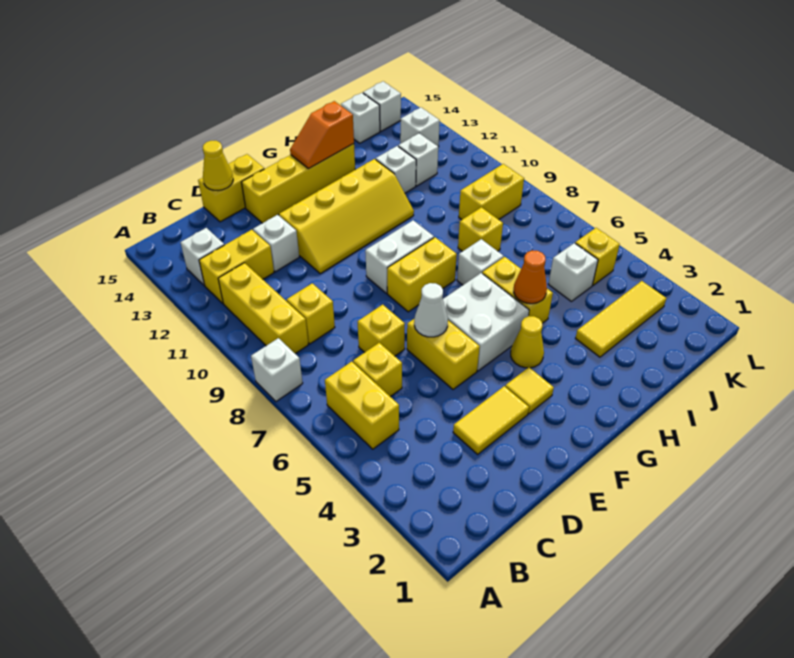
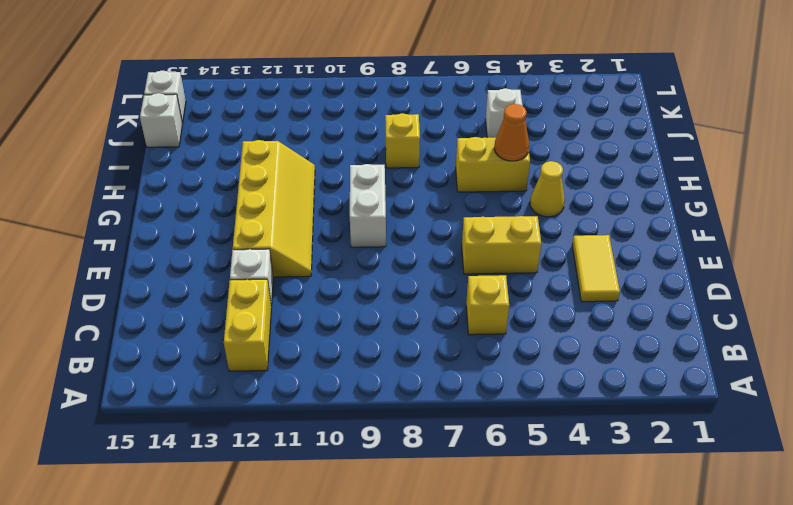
none -> white 1x1 brick [251,338,303,401]
none -> yellow 1x2 brick [325,362,399,449]
none -> yellow 1x3 brick [218,263,308,354]
none -> white 1x1 brick [181,228,224,285]

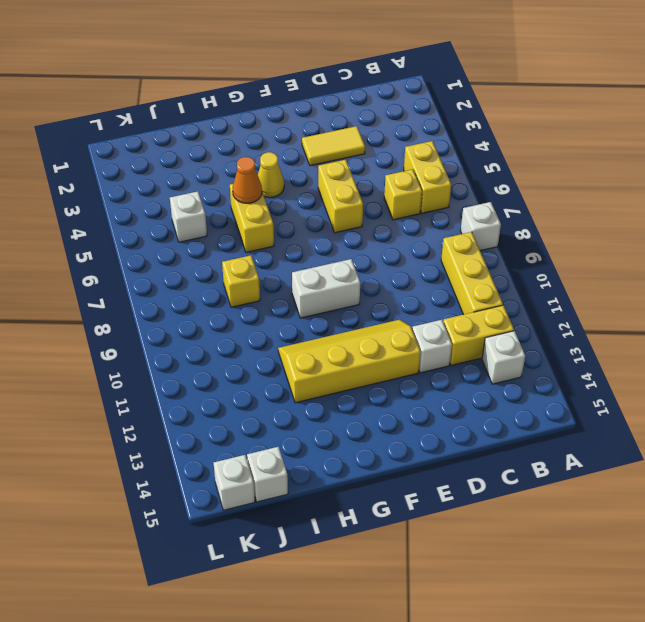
none -> yellow 1x1 brick [287,283,335,344]
none -> yellow 1x1 brick [358,305,405,356]
none -> yellow 1x2 brick [198,154,264,222]
none -> yellow 1x4 brick [241,144,355,223]

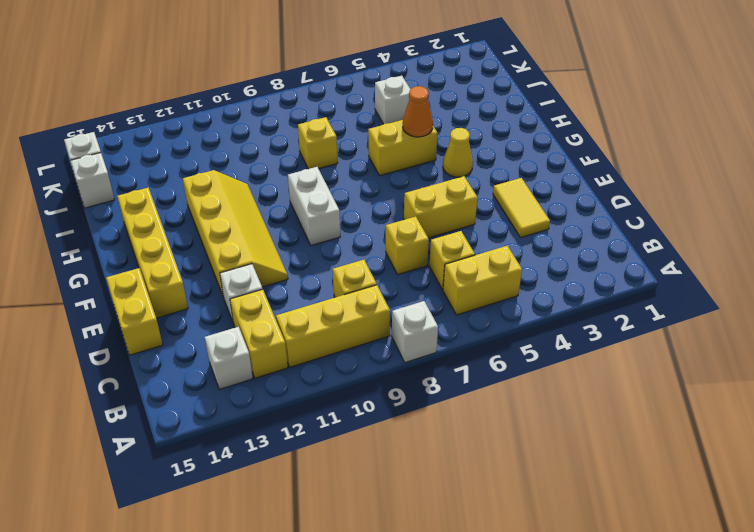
none -> yellow 1x1 tile [505,367,554,414]
none -> white 2x2 brick [443,273,529,371]
none -> yellow 1x2 brick [387,237,457,312]
none -> white 1x1 brick [457,239,504,285]

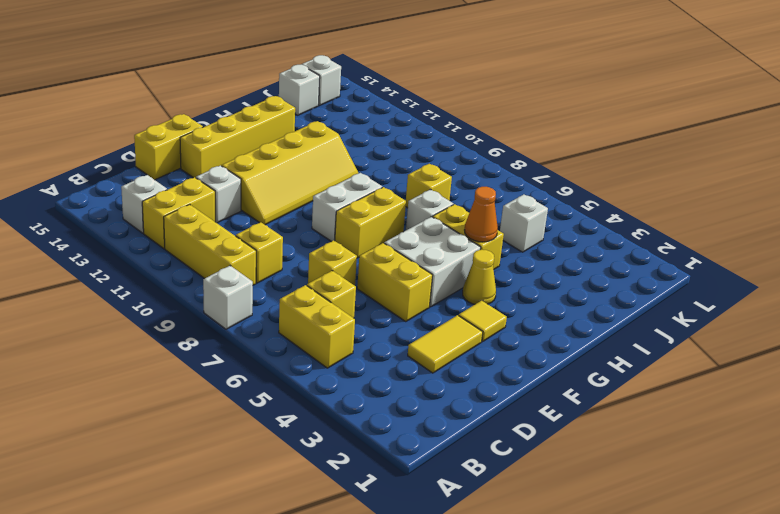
none -> yellow 1x3 tile [575,281,666,357]
none -> white 1x1 brick [376,146,416,193]
none -> yellow 1x2 brick [459,164,524,220]
none -> white 1x1 brick [398,133,438,186]

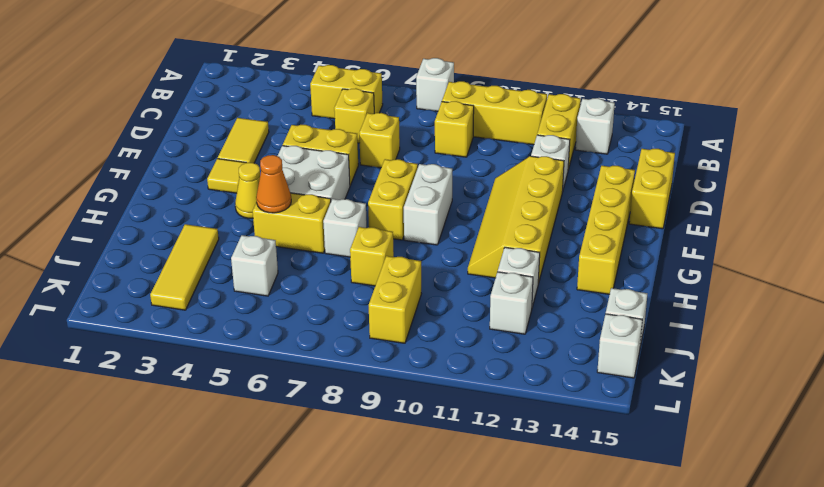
none -> yellow 1x1 brick [575,228,620,285]
none -> white 1x1 brick [400,107,440,147]
none -> yellow 1x1 cone [203,141,233,190]
none -> white 1x1 cone [414,283,448,337]

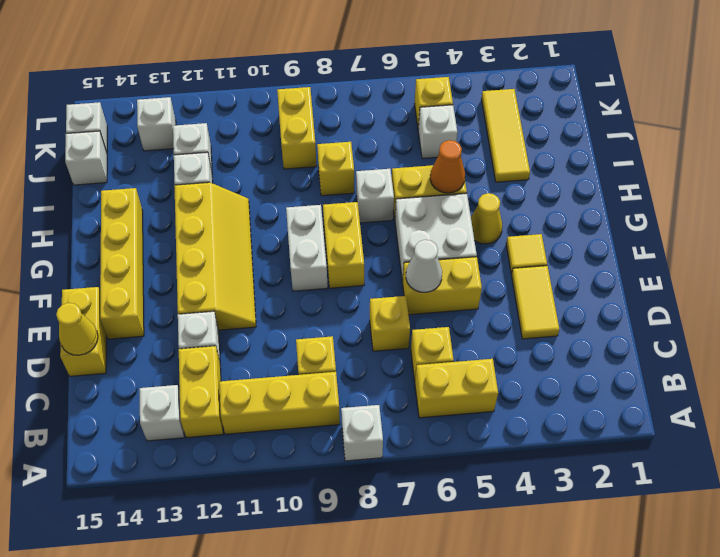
none -> orange 1x2 slope [290,101,354,169]

